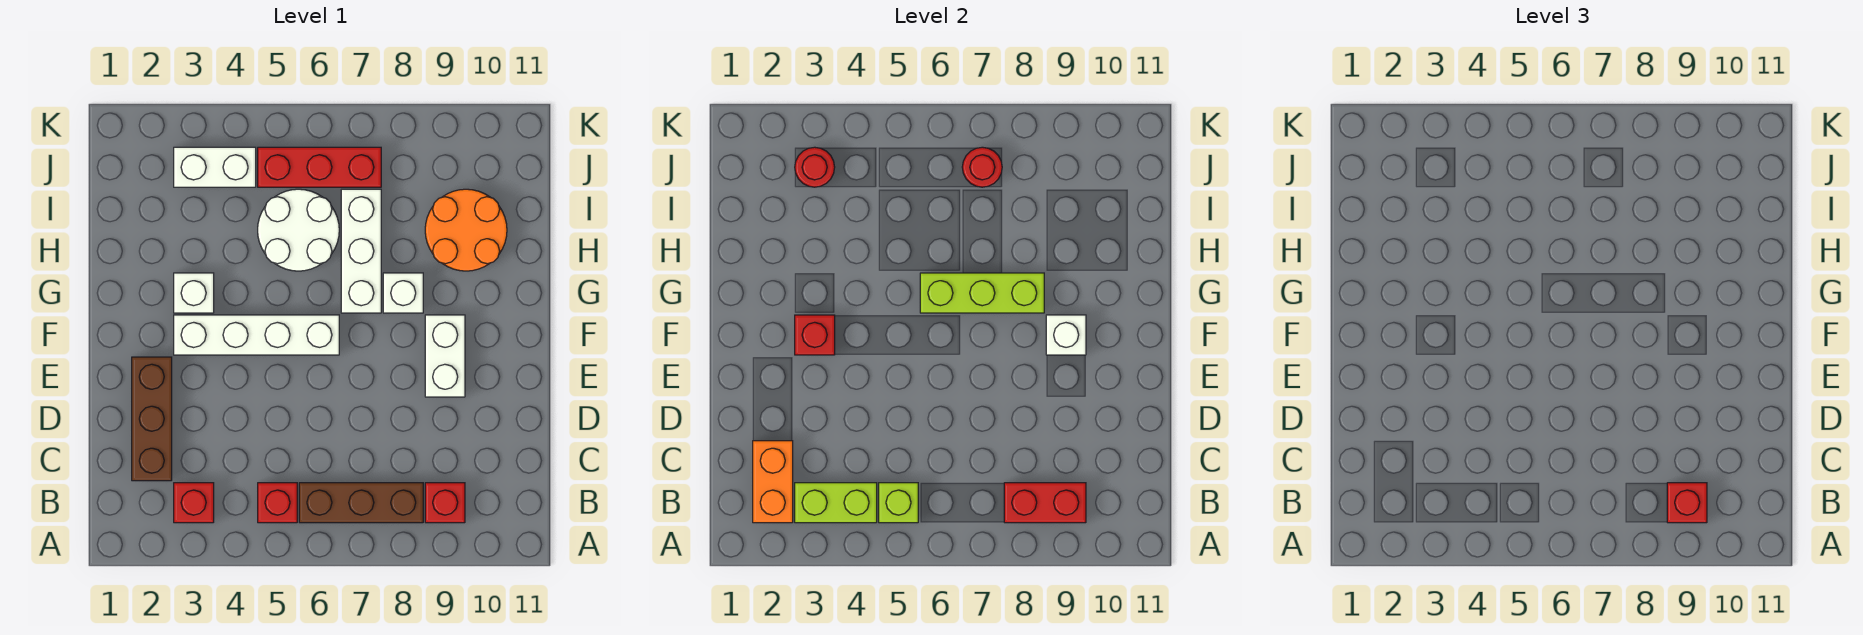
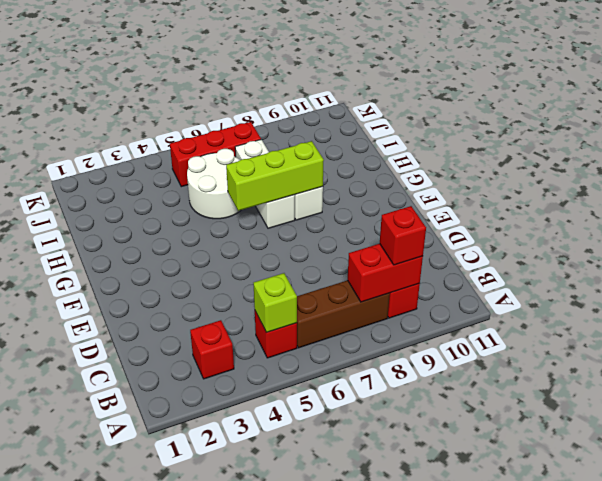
none -> brown 1x3 brick [132,357,172,481]
none -> white 1x2 brick [425,315,465,397]
none -> white 1x4 brick [174,315,339,355]

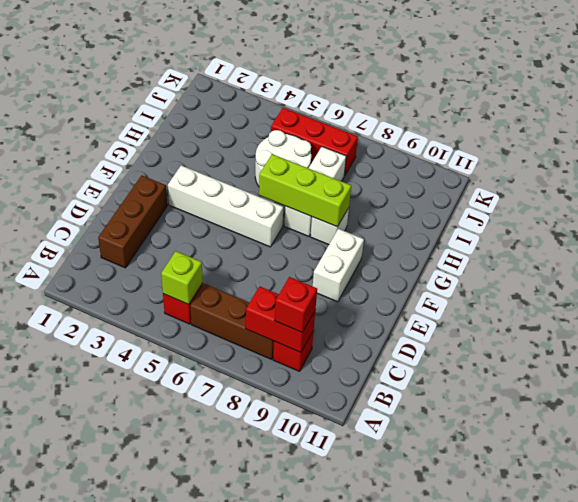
none -> red 1x1 brick [174,483,214,523]
none -> white 1x1 brick [174,273,214,313]
none -> orange 2x2 round brick [425,189,507,271]

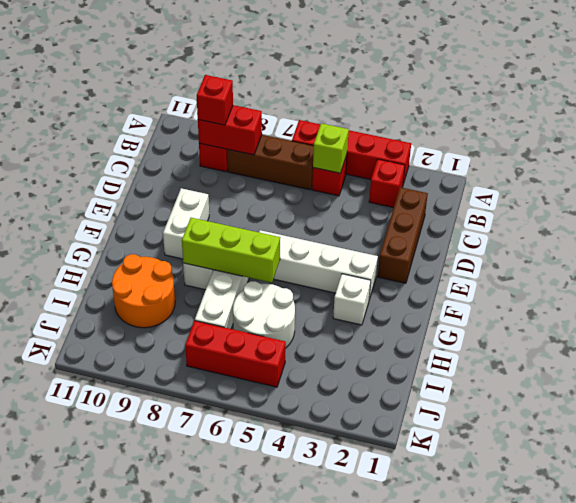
red 1x4 brick [292,120,411,184] -> none
none -> white 1x2 brick [174,147,256,187]
none -> orange 1x2 brick [753,441,793,523]
none -> lime 1x2 brick [795,483,877,523]

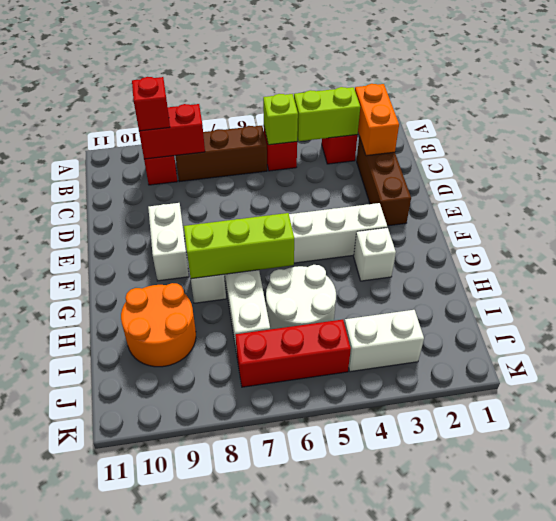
none -> red 1x1 brick [795,315,835,355]
none -> white 1x1 brick [1046,315,1086,355]
none -> red 1x1 round brick [795,147,835,187]

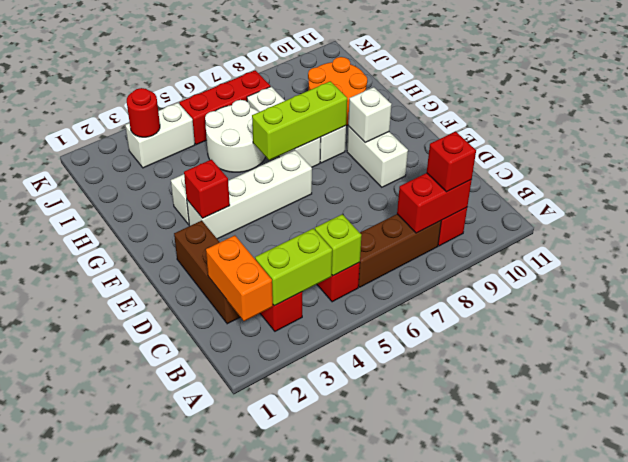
none -> red 1x1 round brick [962,147,1002,187]

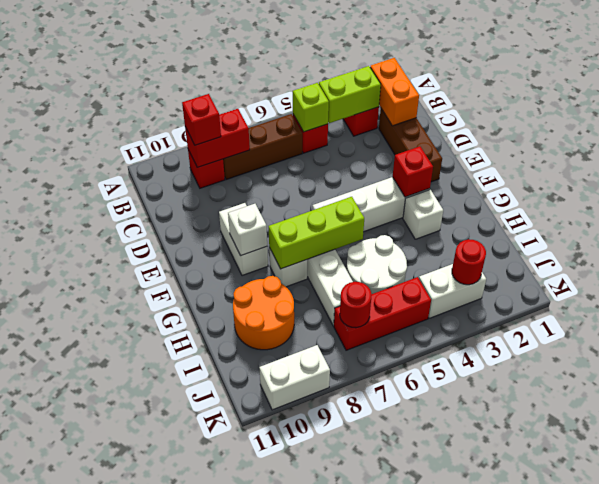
white 1x2 brick [259,345,330,410] -> none

